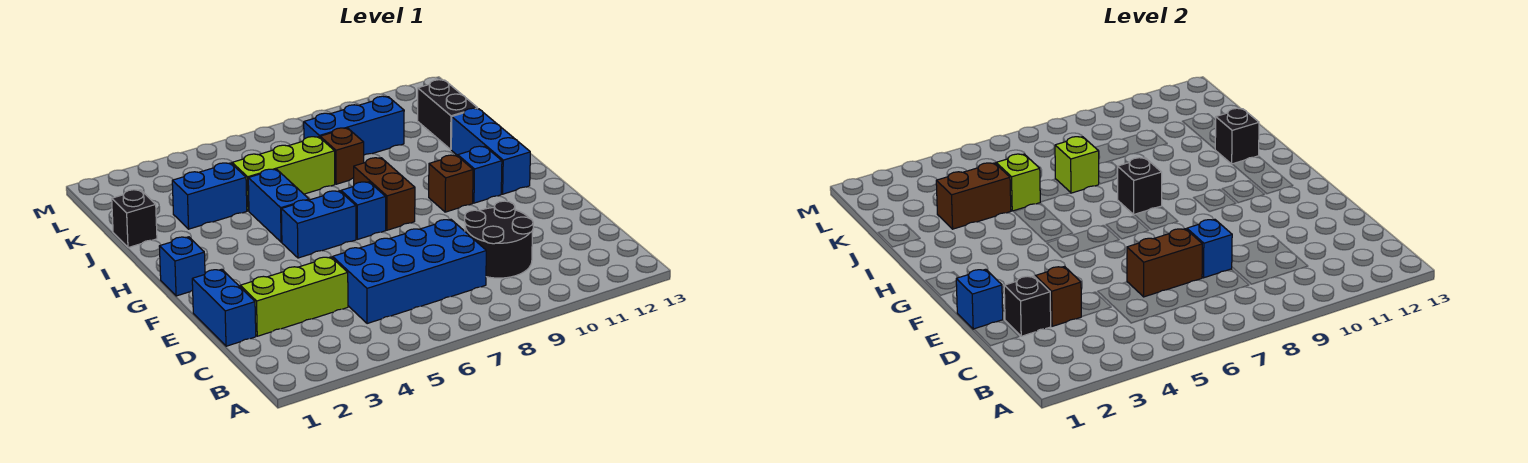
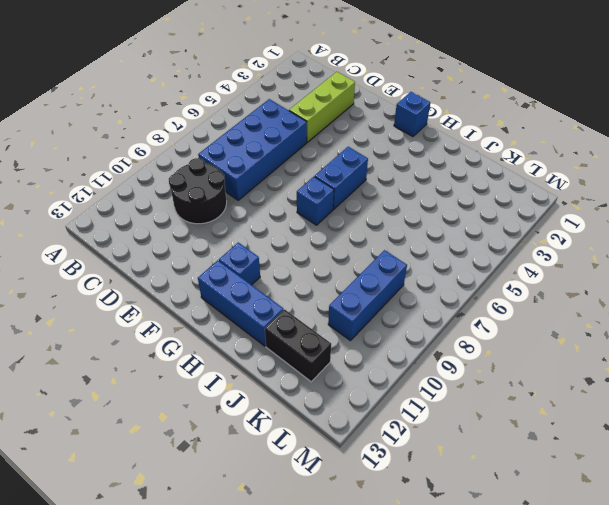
none -> blue 1x2 brick [192,269,256,346]
none -> brown 1x2 brick [354,158,415,230]
none -> brown 1x1 brick [429,155,473,212]

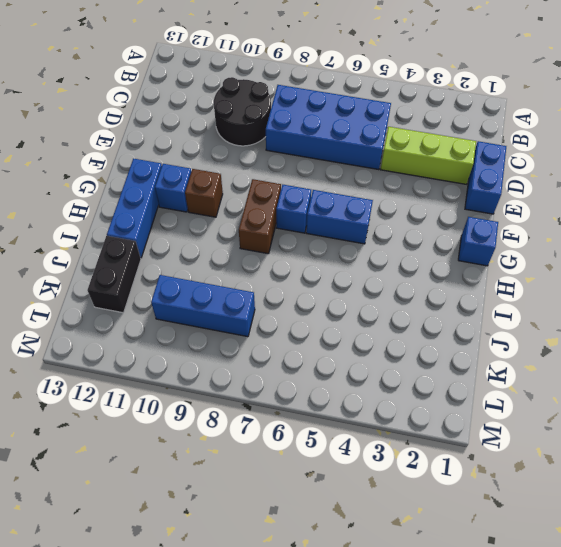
none -> blue 1x2 brick [248,169,309,242]
none -> black 1x1 brick [112,190,157,248]
none -> blue 1x2 brick [172,163,247,229]

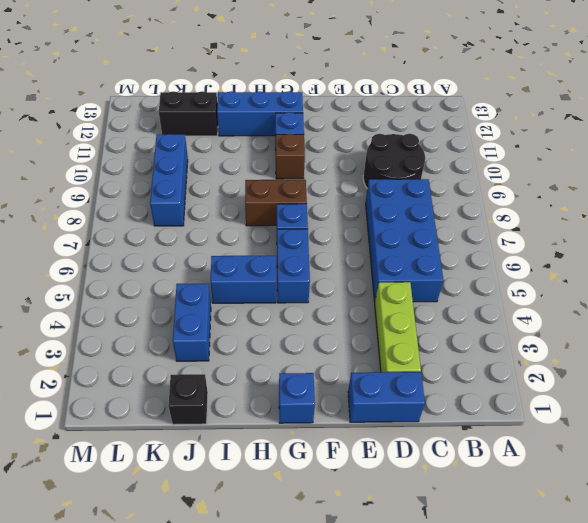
none -> lime 1x3 brick [232,137,335,211]
none -> brown 1x1 brick [320,128,364,184]
none -> black 1x1 brick [1004,276,1051,336]

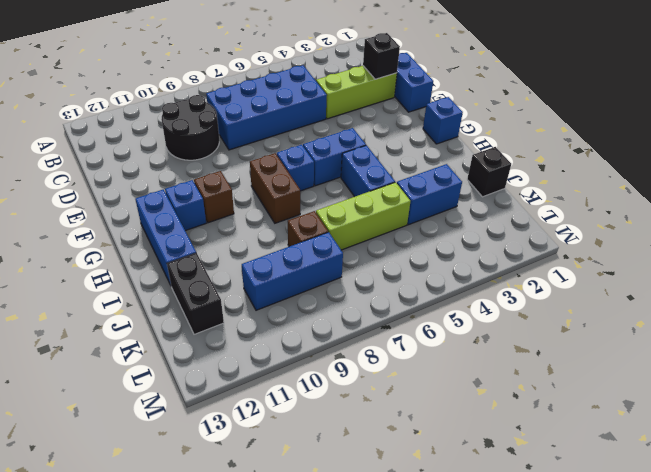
none -> brown 1x1 brick [1035,266,1081,326]
none -> brown 1x2 brick [1127,229,1202,297]
none -> blue 1x1 brick [1187,219,1232,278]

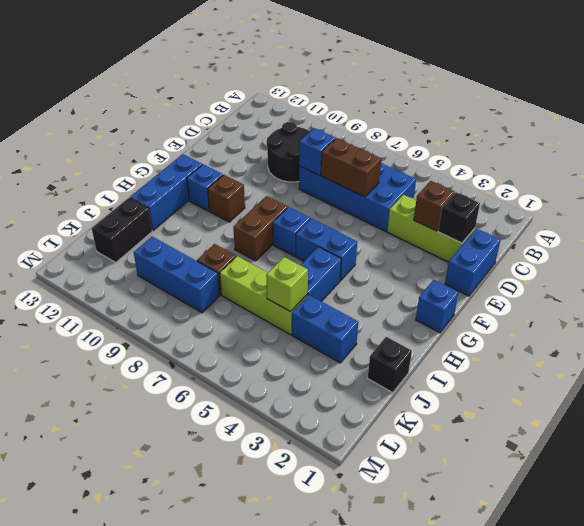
none -> blue 1x1 brick [956,269,1003,329]
none -> black 1x1 brick [1118,158,1162,215]
none -> black 1x1 brick [1215,108,1259,164]

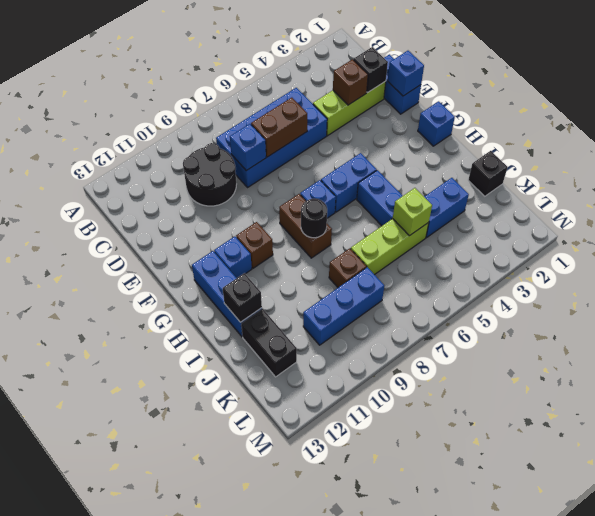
black 1x1 round brick [301,199,327,238] -> black 1x1 brick [1118,158,1162,215]
none -> brown 1x2 brick [936,163,1011,229]
none -> lime 1x1 brick [1055,137,1099,193]

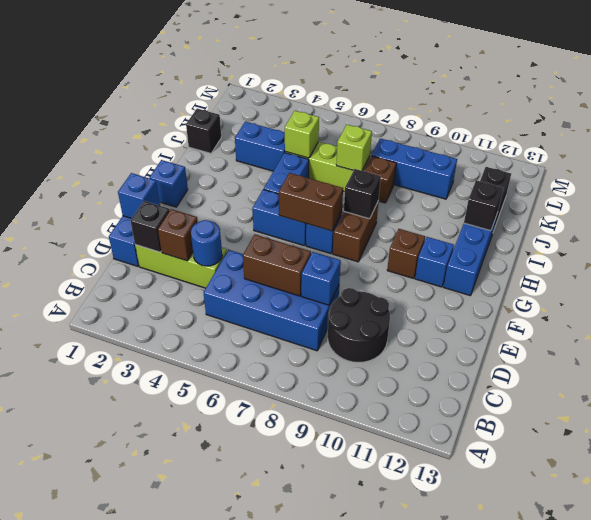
blue 1x1 round brick [191,220,222,266] -> none
brown 1x2 brick [279,173,343,231] -> brown 1x2 brick moved to [936,163,1011,229]

